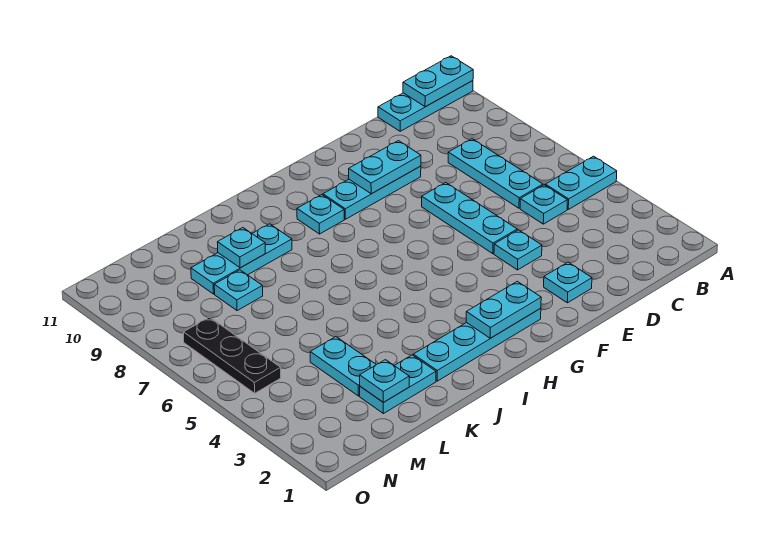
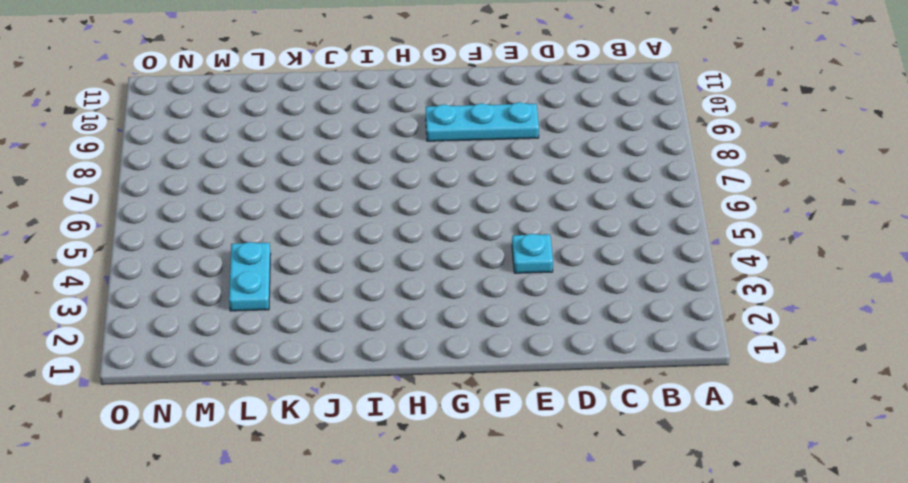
none -> cyan 1x2 plate [545,156,617,209]
none -> cyan 1x3 plate [378,81,473,131]
none -> cyan 1x1 plate [520,185,567,224]

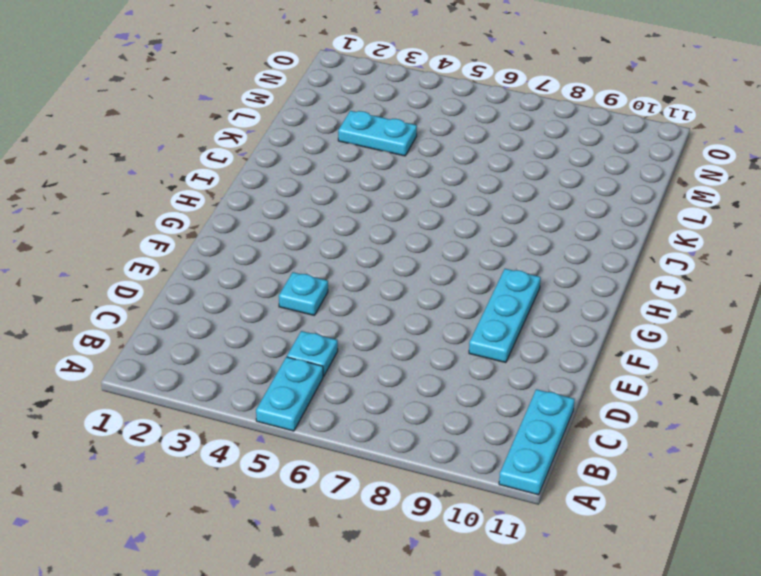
none -> cyan 1x3 plate [448,139,543,208]
none -> cyan 1x1 plate [544,262,592,303]
none -> cyan 1x3 plate [422,183,517,254]

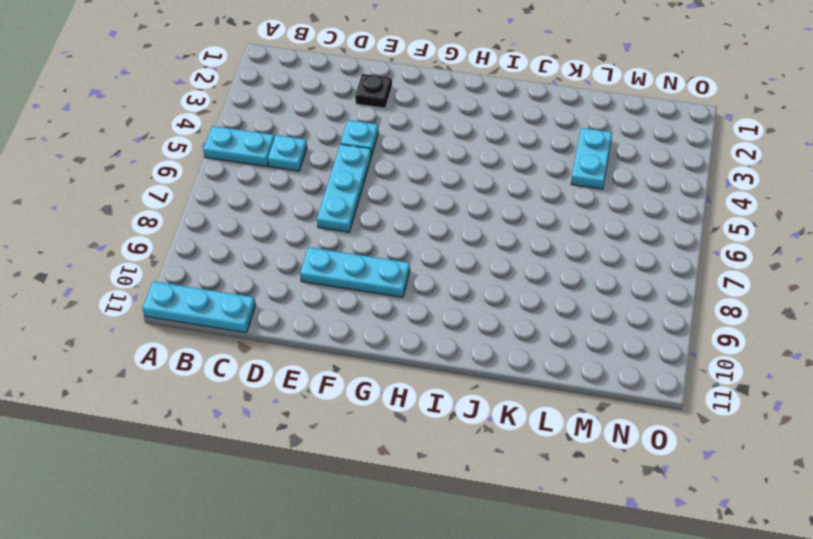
black 1x1 plate [355,74,392,108] -> cyan 1x1 plate [544,262,592,303]
none -> cyan 1x3 plate [448,139,543,208]
none -> cyan 1x4 plate [413,308,541,381]
none -> cyan 1x1 plate [297,195,344,234]

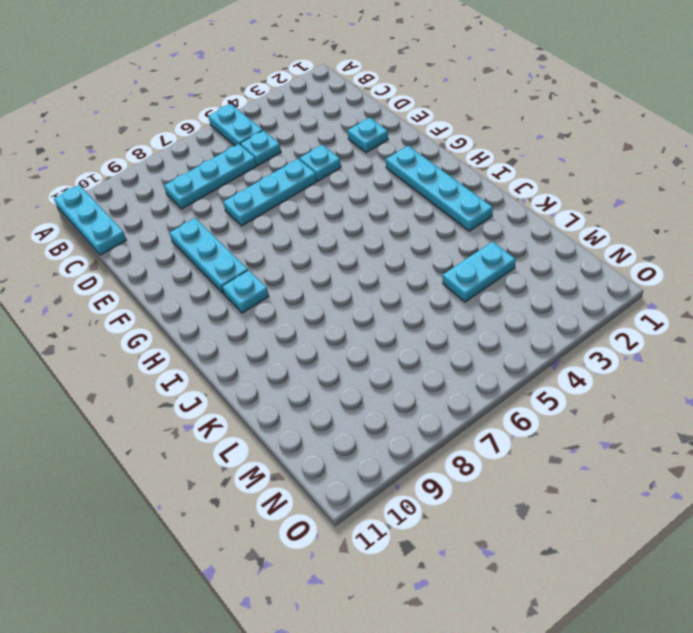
none -> cyan 1x3 plate [191,224,292,294]
none -> cyan 1x2 plate [360,355,436,414]
none -> cyan 1x1 plate [214,270,263,311]

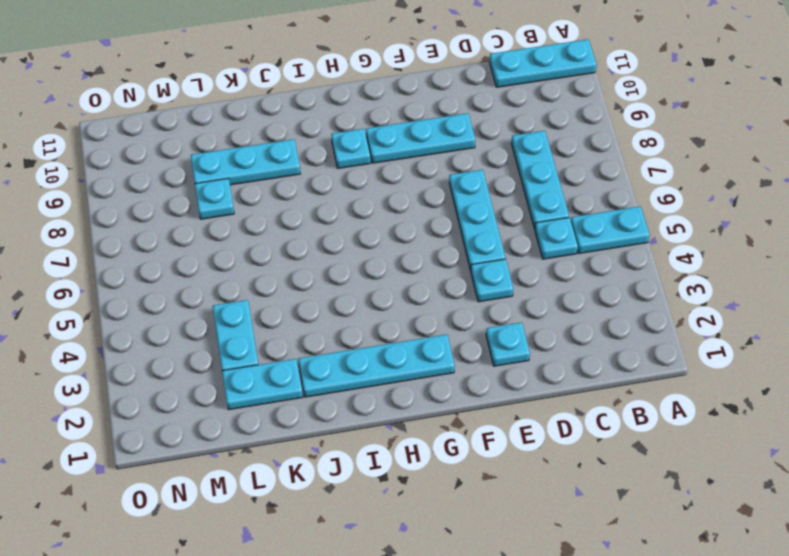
none -> black 1x3 plate [183,317,281,393]
none -> cyan 1x2 plate [403,56,473,107]
none -> cyan 1x2 plate [349,141,421,194]

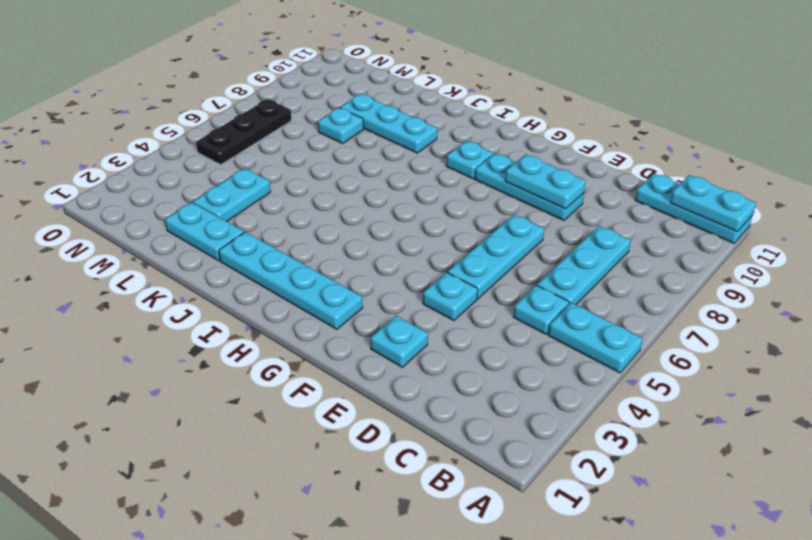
none -> cyan 1x2 plate [466,281,541,338]
none -> cyan 1x1 plate [217,228,265,268]
none -> cyan 1x1 plate [360,360,409,402]

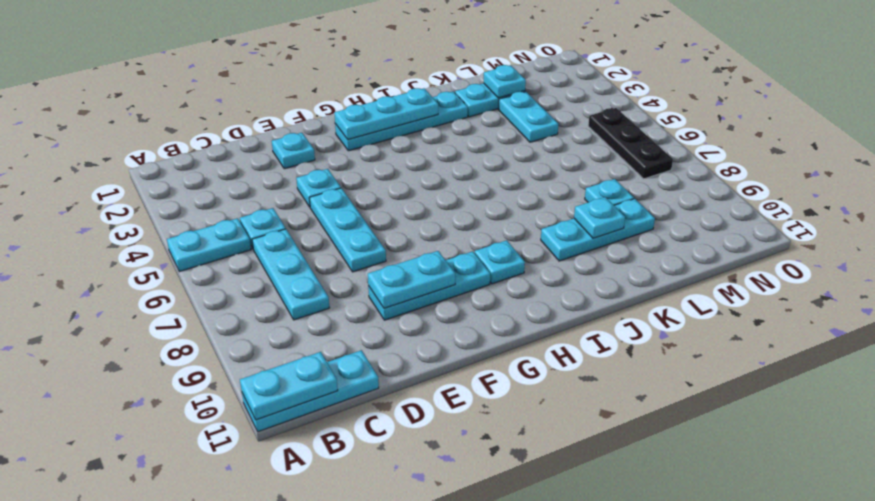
cyan 1x3 plate [334,88,438,140] -> cyan 1x2 plate [466,281,541,338]

